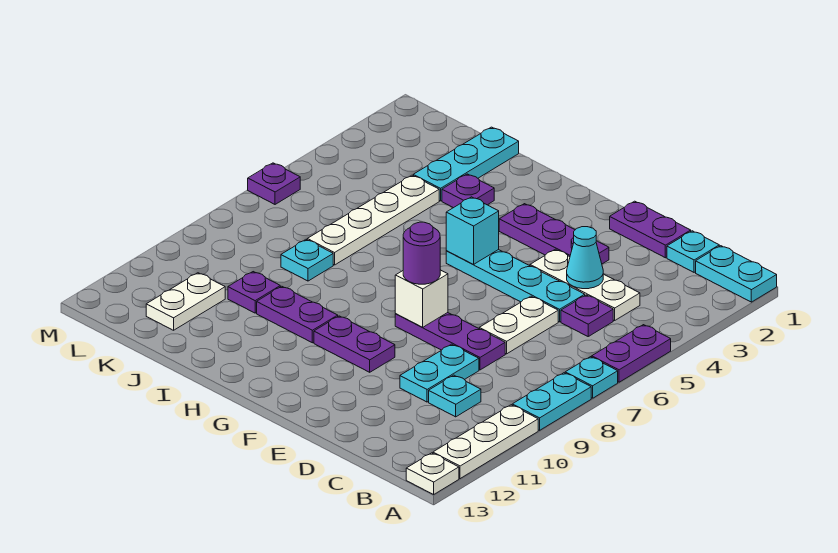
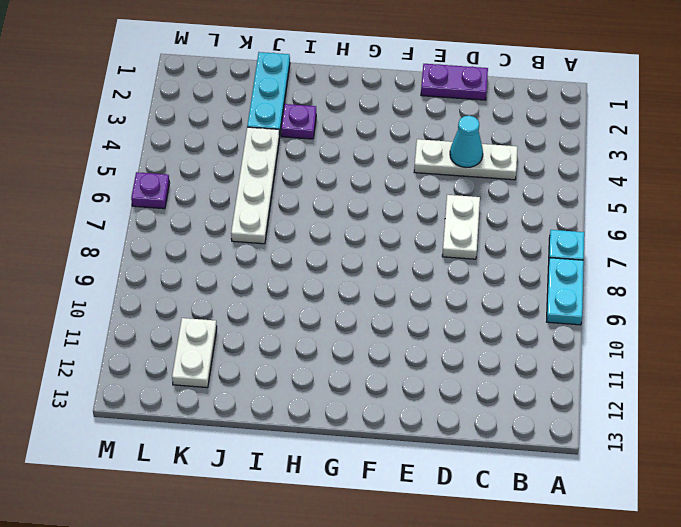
none -> cyan 1x2 plate [696,246,777,302]
none -> purple 1x2 plate [592,325,671,382]
none -> white 1x3 plate [433,405,538,479]

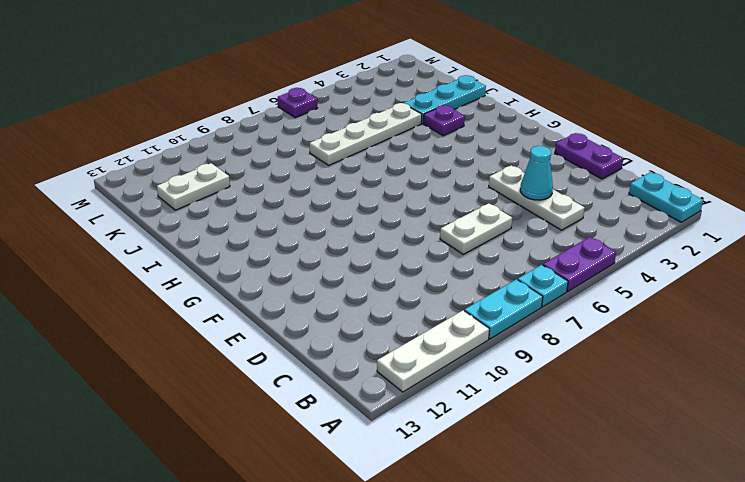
none -> white 1x1 plate [406,453,459,494]
none -> cyan 1x1 plate [667,231,719,272]
none -> purple 1x1 plate [561,295,613,336]

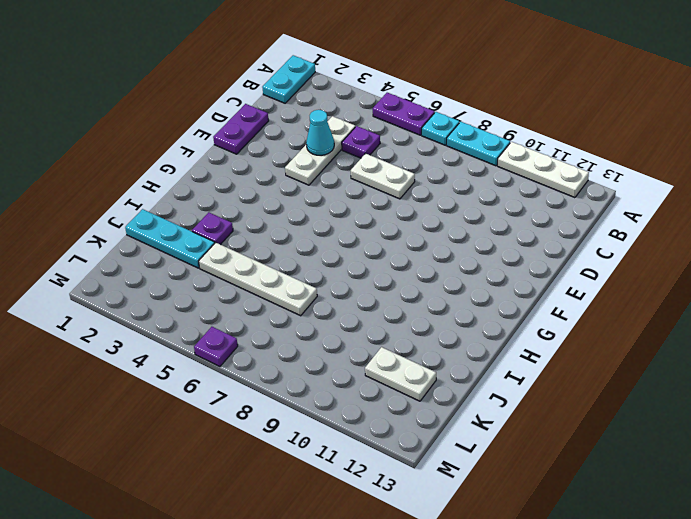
none -> white 1x1 plate [406,453,459,494]
none -> cyan 1x1 plate [667,231,719,272]
none -> cyan 1x1 plate [429,375,481,417]

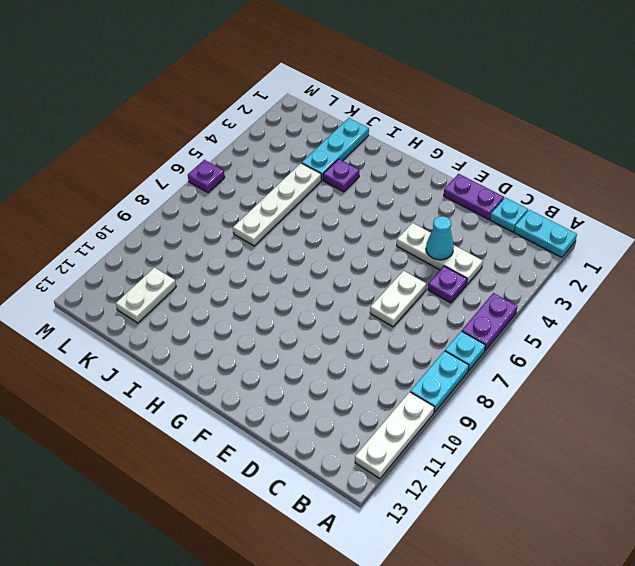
none -> white 1x1 plate [406,453,459,494]
none -> cyan 1x1 plate [429,375,481,417]
none -> cyan 1x4 plate [446,250,585,322]

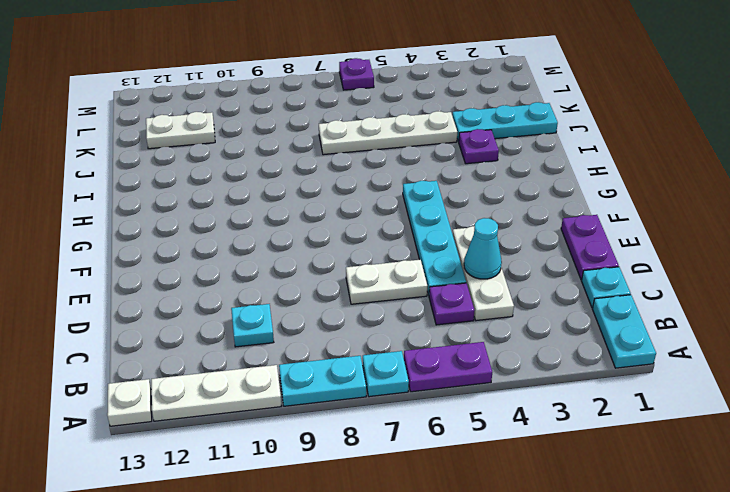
none -> purple 1x3 plate [395,313,505,370]
none -> cyan 1x2 plate [400,344,479,402]
none -> purple 1x3 plate [499,204,609,264]

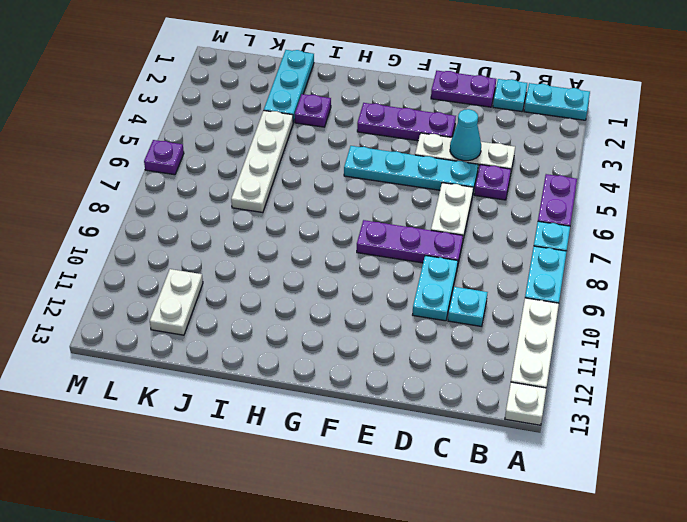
none -> purple 1x2 plate [314,316,395,372]
none -> purple 1x2 plate [257,286,338,343]
none -> cyan 1x1 plate [281,240,333,281]

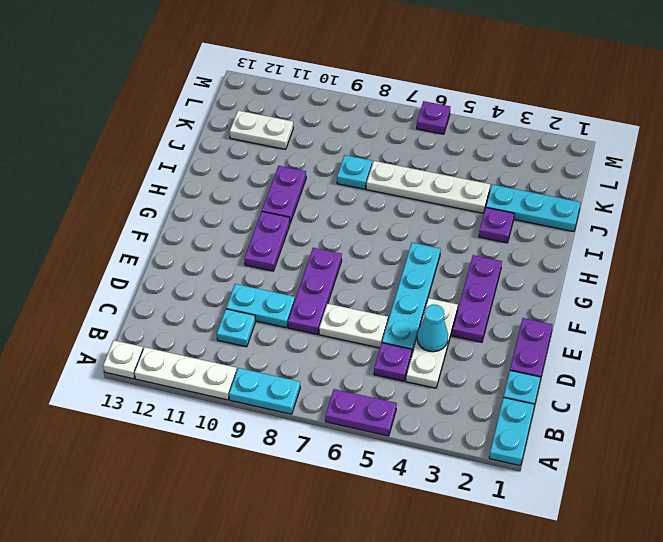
none -> cyan 1x1 plate [565,357,618,398]
none -> purple 1x1 plate [228,272,280,313]
none -> white 1x1 brick [395,270,448,327]

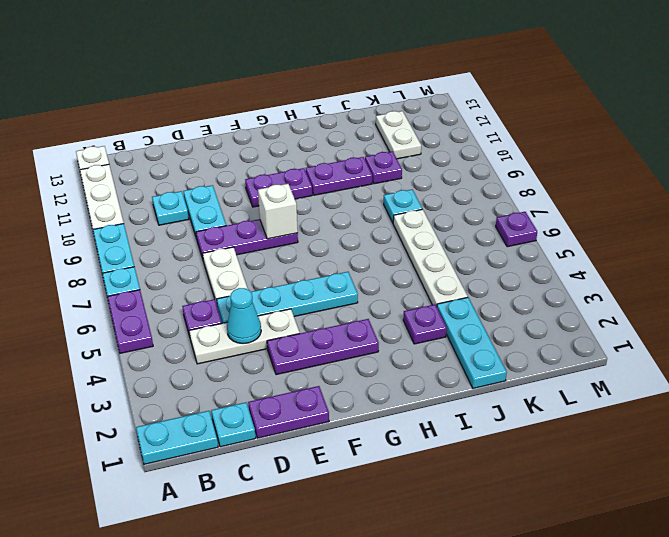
none -> cyan 1x1 brick [446,197,499,264]
none -> purple 1x1 round brick [403,222,440,284]

